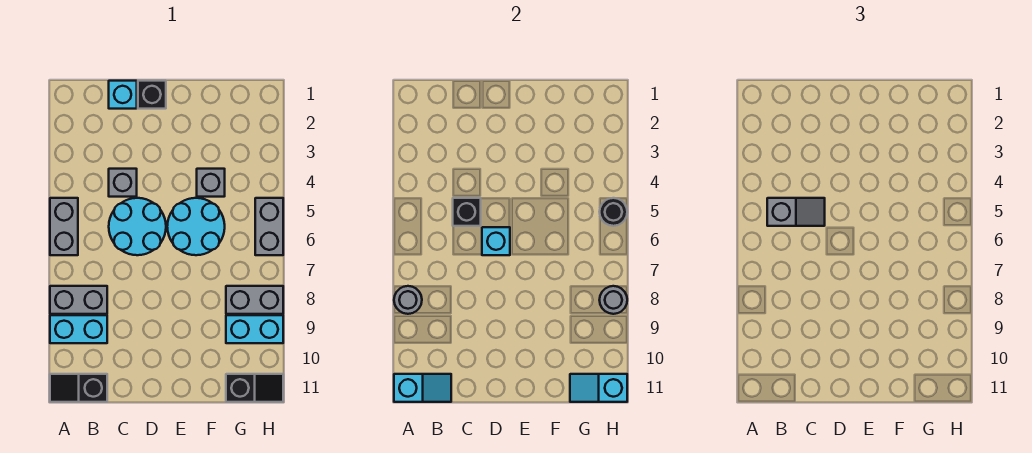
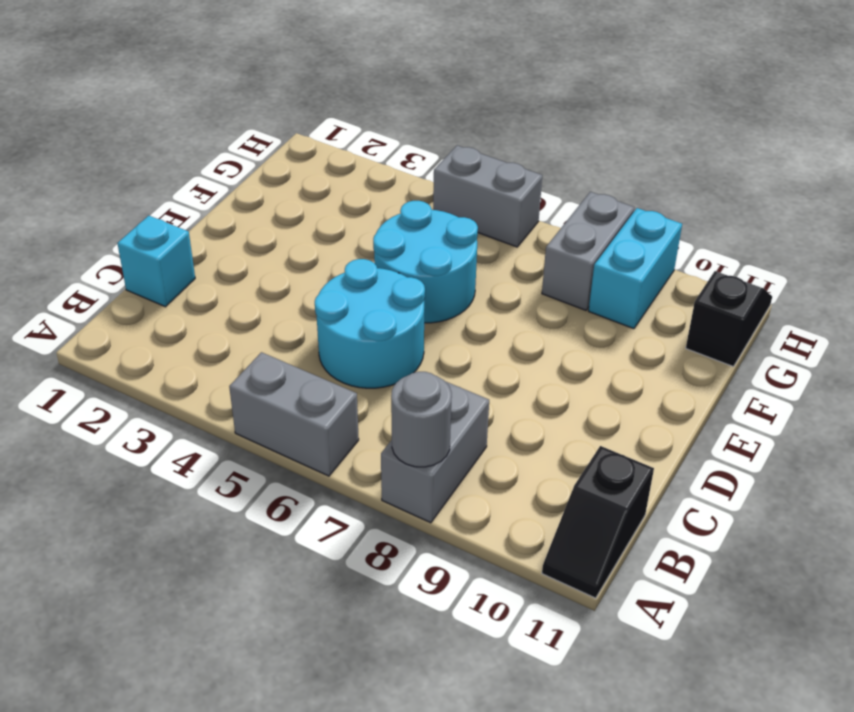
none -> cyan 1x2 brick [50,315,107,343]
none -> grey 1x1 brick [109,169,137,197]
none -> black 1x1 brick [138,81,166,109]

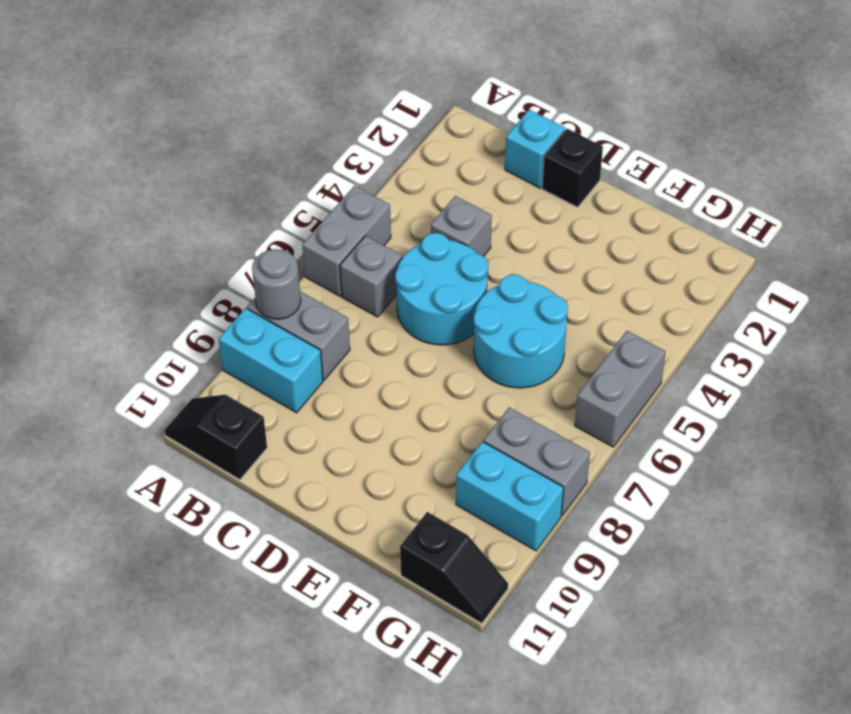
grey 1x1 brick [340,236,402,317] -> grey 1x1 brick moved to [197,169,225,197]
none -> cyan 1x2 slope [394,374,451,402]
none -> black 1x1 brick [453,198,481,226]
none -> cyan 1x1 brick [482,227,510,255]

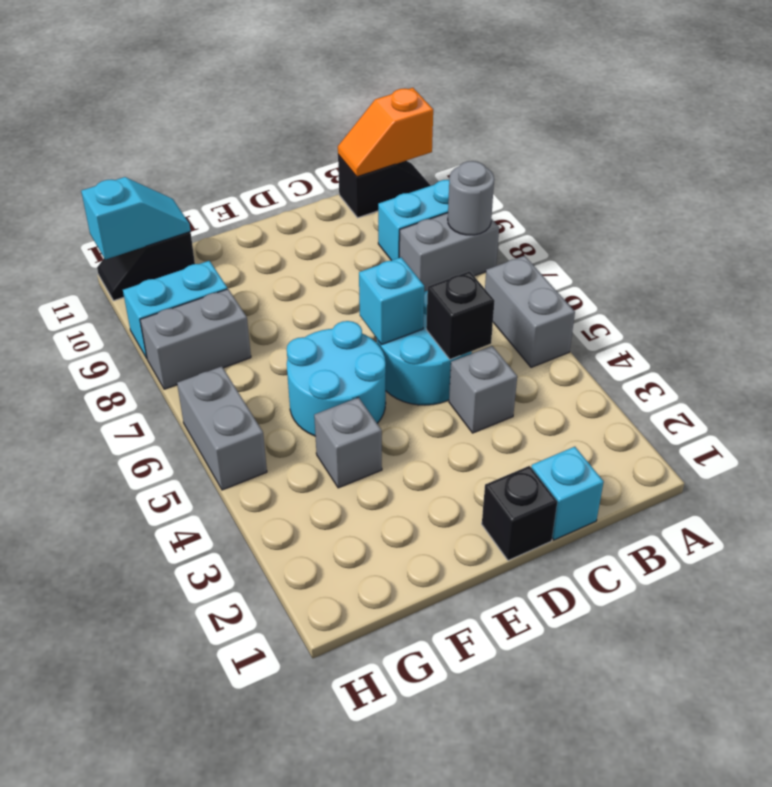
orange 1x2 slope [338,88,433,177] -> cyan 1x2 slope [394,374,451,402]
none -> black 1x1 round brick [600,198,627,226]
none -> grey 1x1 round brick [600,286,627,314]
none -> grey 1x2 slope [767,198,825,226]

